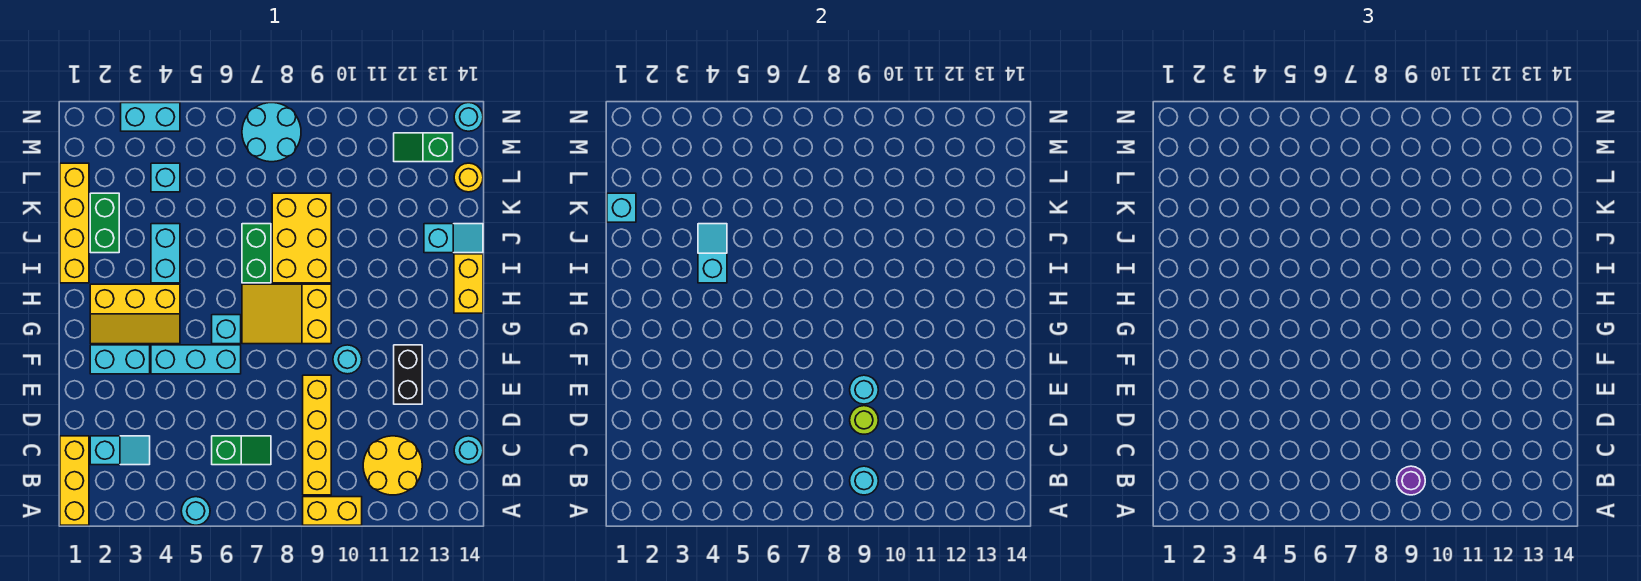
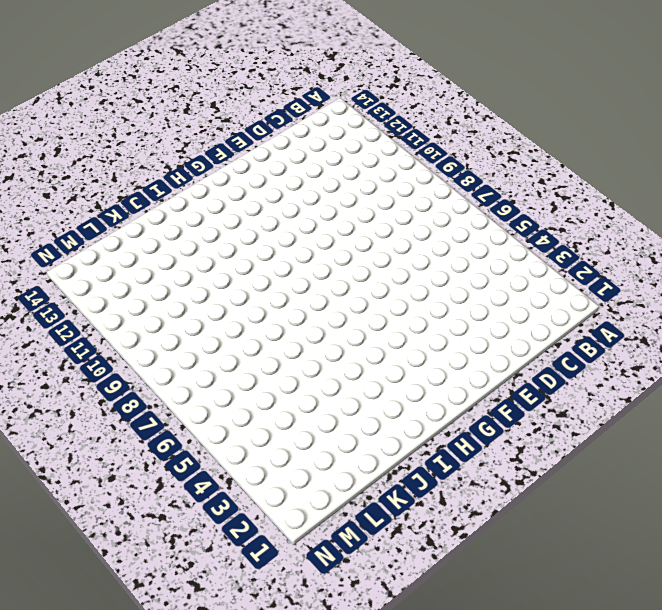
none -> yellow 1x3 brick [60,436,89,525]
none -> cyan 1x1 round brick [181,497,210,525]
none -> yellow 1x2 brick [303,497,362,525]
none -> yellow 1x4 brick [303,375,331,495]

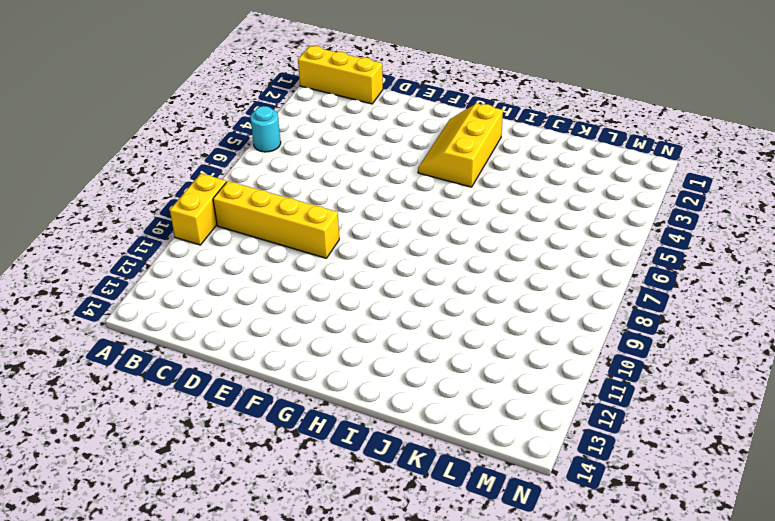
none -> yellow 2x2 round brick [363,436,422,495]
none -> cyan 1x2 slope [90,436,150,465]
none -> green 1x2 slope [212,436,271,465]
none -> cyan 1x1 round brick [454,436,483,465]

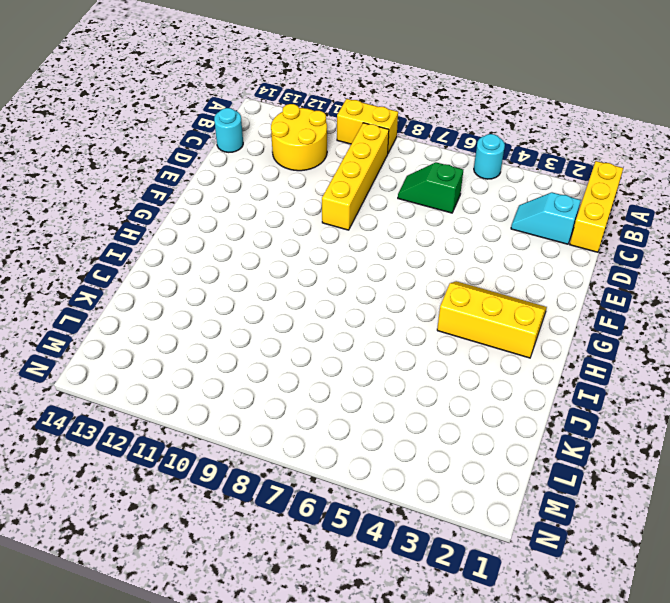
none -> black 1x2 brick [394,345,422,404]
none -> cyan 1x2 brick [90,345,150,374]
none -> cyan 1x3 brick [151,345,241,374]
none -> cyan 1x1 round brick [333,345,362,374]

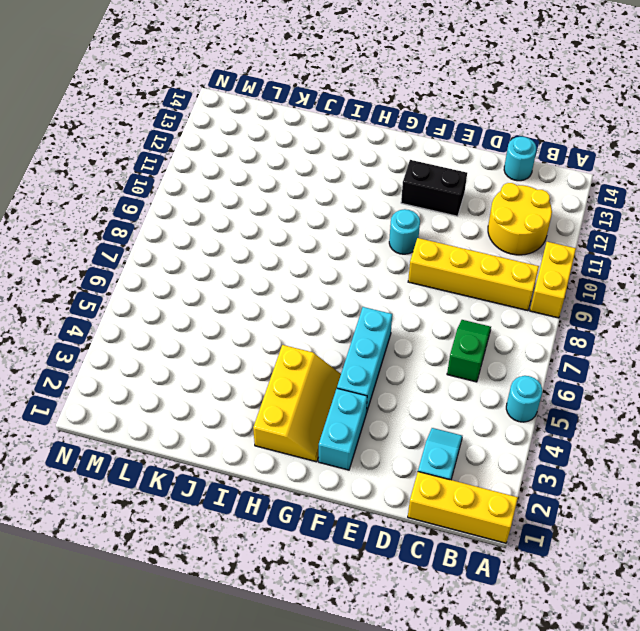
none -> cyan 1x1 brick [212,315,241,344]
none -> yellow 2x3 slope [242,284,331,344]
none -> yellow 1x2 brick [454,254,483,313]
none -> yellow 1x4 brick [60,163,89,283]

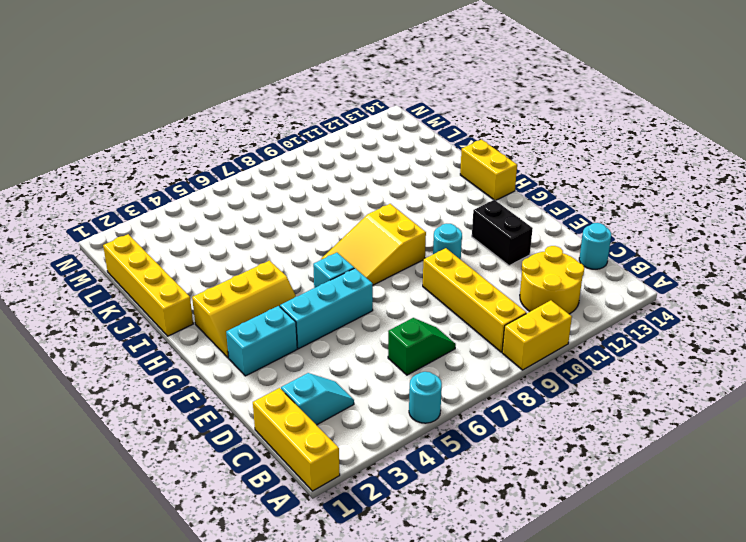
none -> cyan 1x2 brick [151,224,180,283]
none -> green 1x2 brick [242,224,271,283]
none -> yellow 2x3 brick [272,193,331,283]
none -> green 1x2 brick [90,193,119,253]

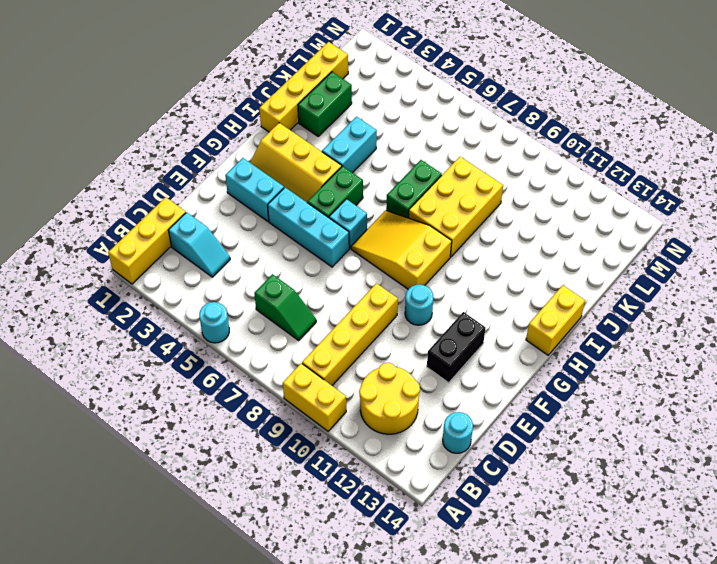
green 1x2 brick [307,166,363,218] -> none
none -> cyan 1x2 slope [424,224,483,253]
none -> cyan 1x1 brick [151,163,180,192]
none -> yellow 1x1 round brick [454,163,483,192]
none -> cyan 2x2 round brick [242,103,301,162]

